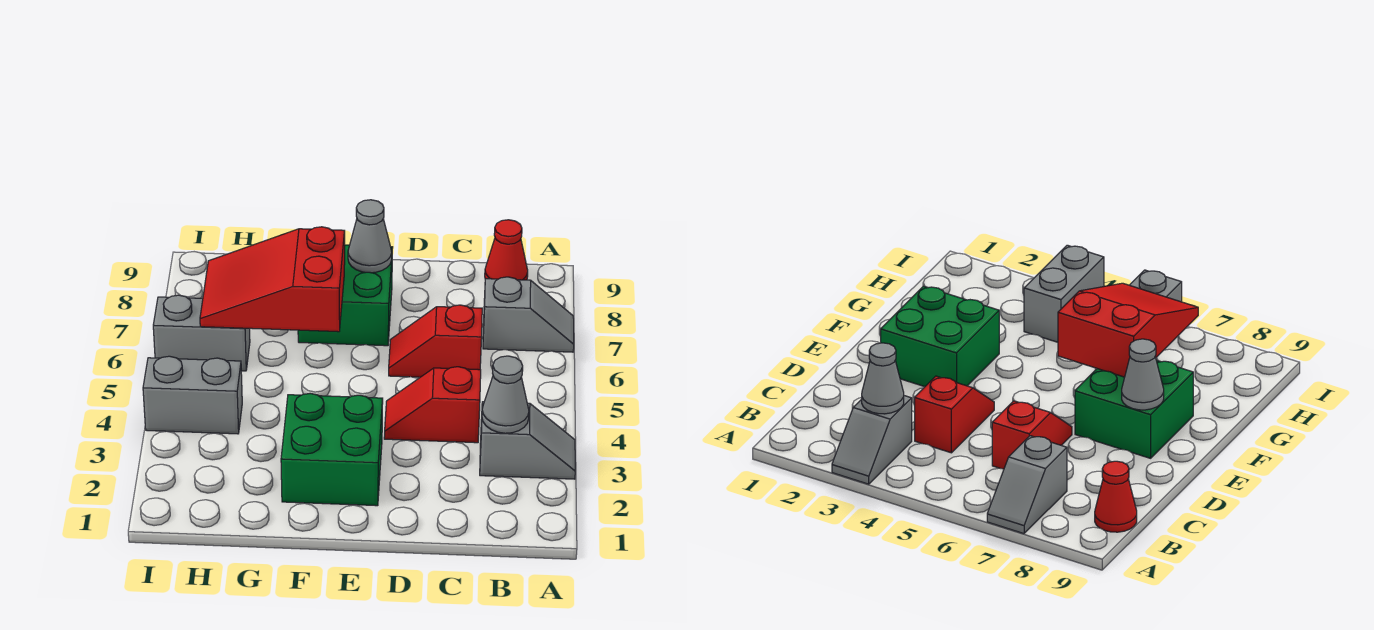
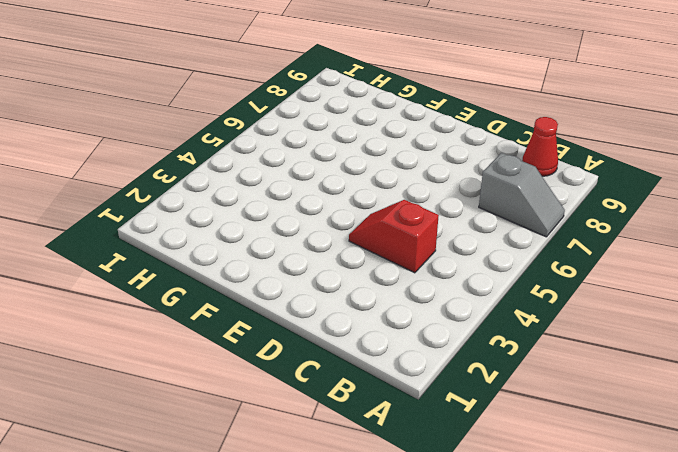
none -> grey 1x2 slope [480,402,575,479]
none -> red 1x2 slope [389,305,482,377]
none -> green 2x2 brick [281,393,383,506]

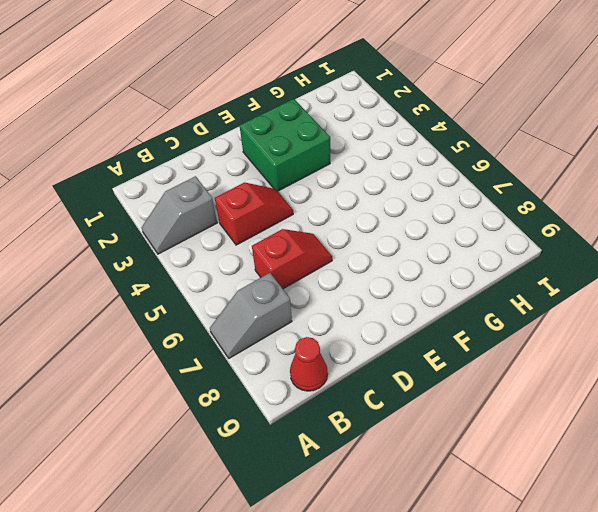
none -> green 2x2 brick [298,245,393,346]
none -> grey 1x2 brick [143,356,242,434]
none -> grey 1x2 brick [153,295,250,371]

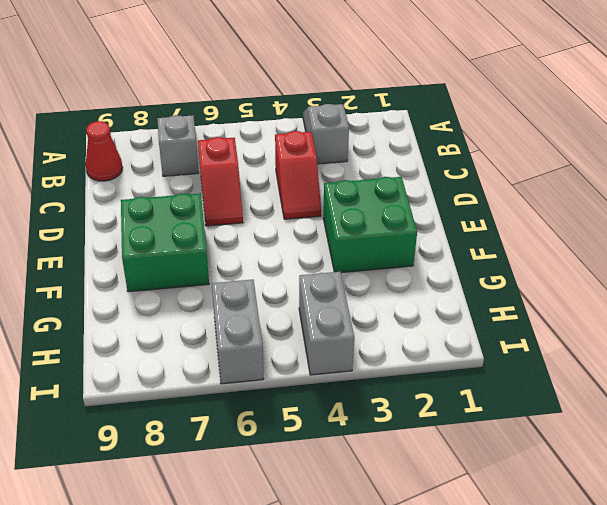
none -> grey 1x1 cone [482,356,529,433]
none -> grey 1x1 cone [348,200,392,273]
none -> red 2x3 slope [200,227,345,332]

